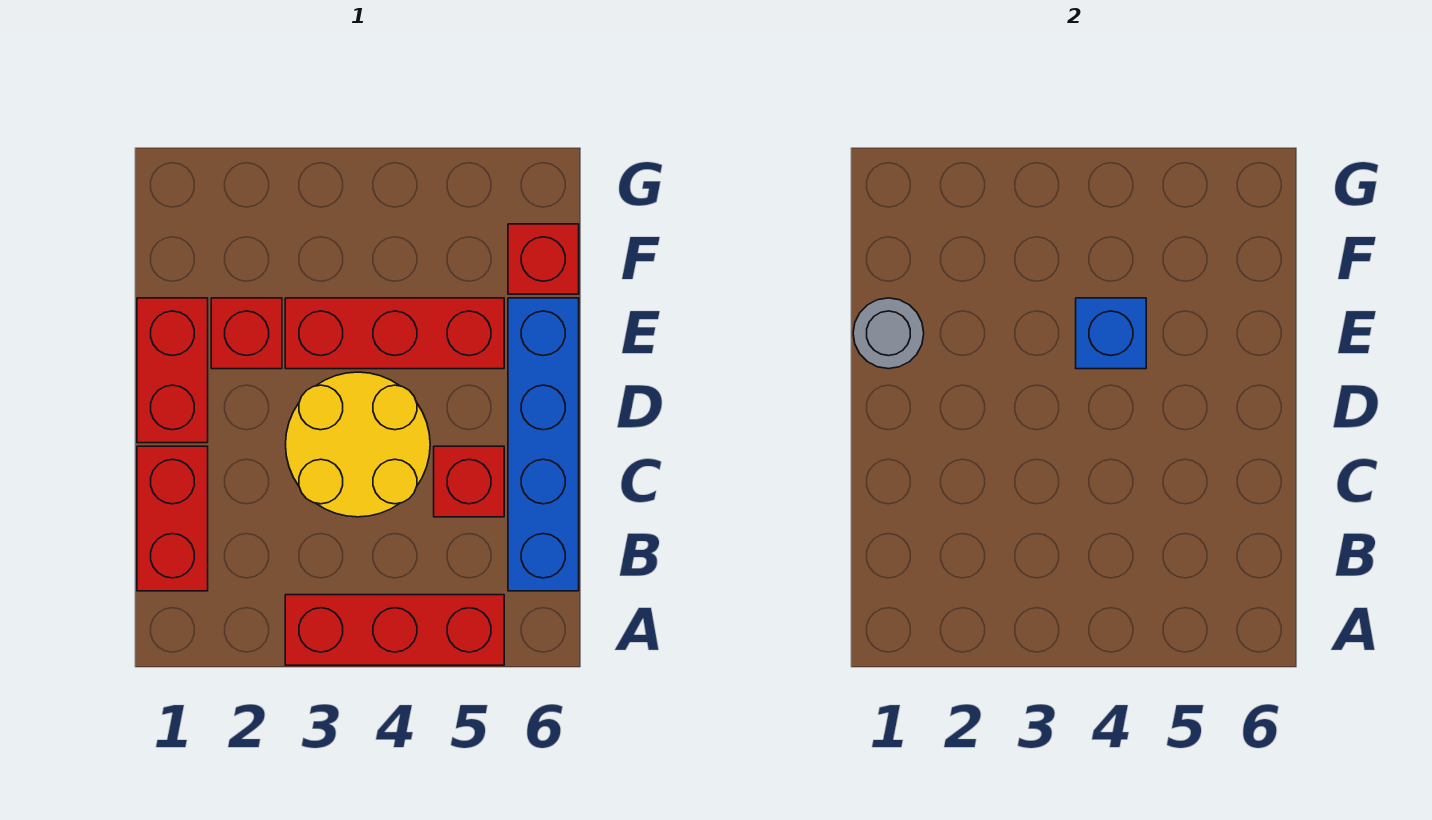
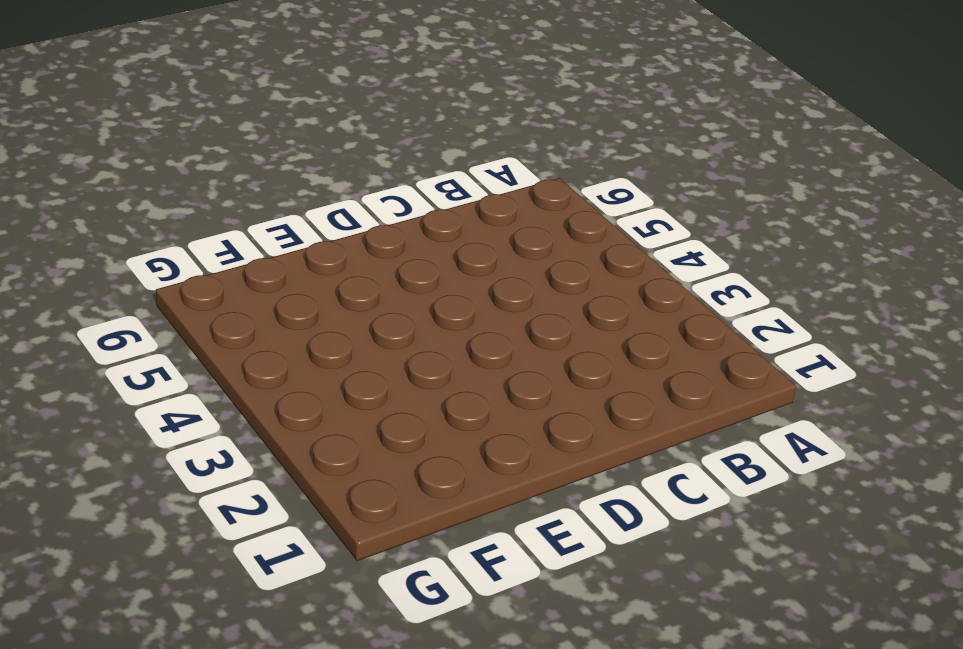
none -> red 1x3 brick [285,595,504,665]
none -> red 1x2 brick [137,446,208,591]

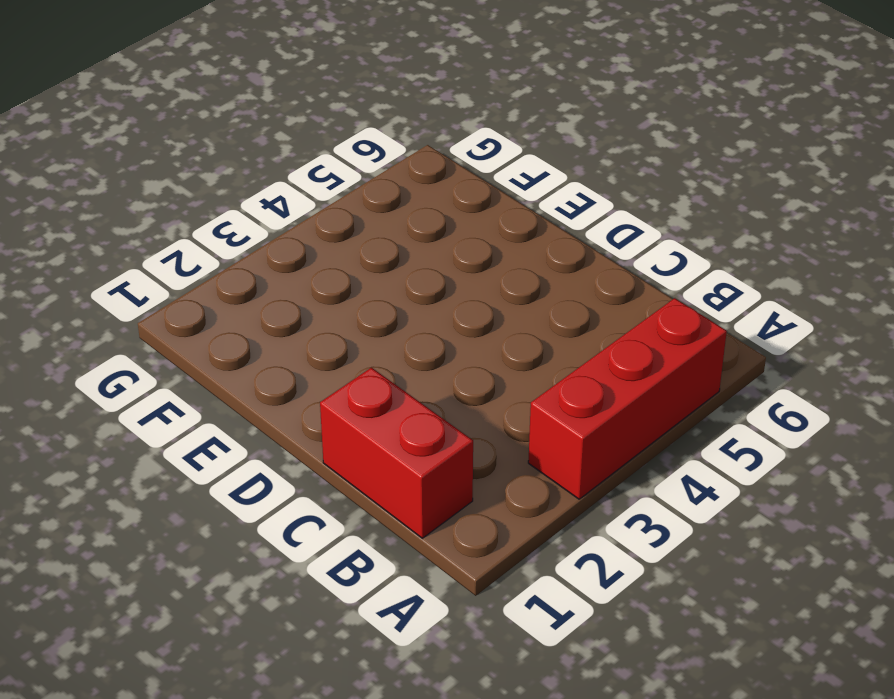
none -> blue 1x4 brick [508,298,579,591]
none -> yellow 2x2 round brick [286,372,430,517]

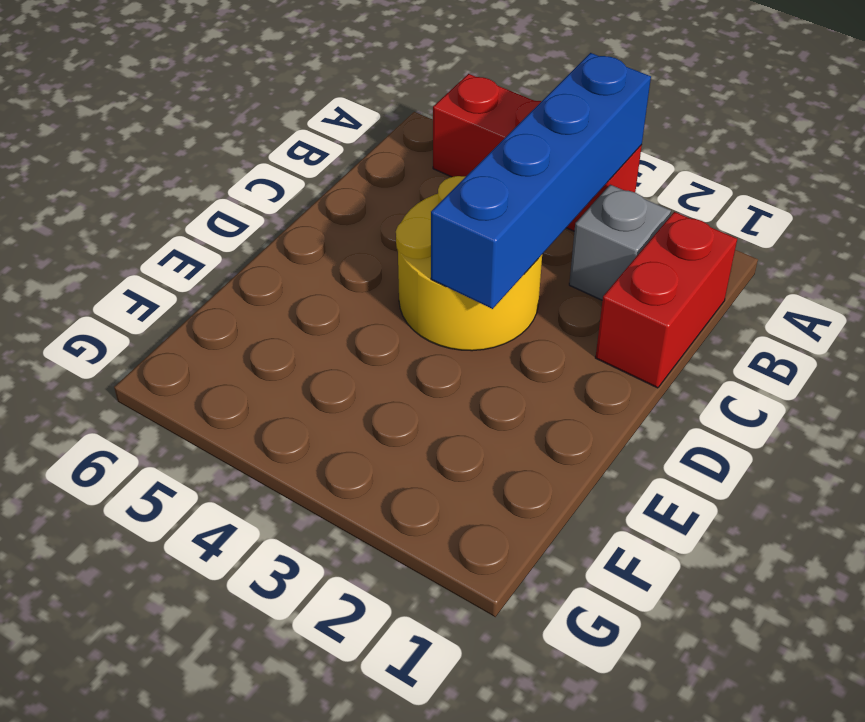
blue 1x4 brick [431,53,651,309] -> blue 1x4 brick moved to [508,298,579,591]
grey 1x1 brick [569,185,671,300] -> none
none -> red 1x1 brick [434,446,504,517]
none -> red 1x2 brick [137,298,208,443]

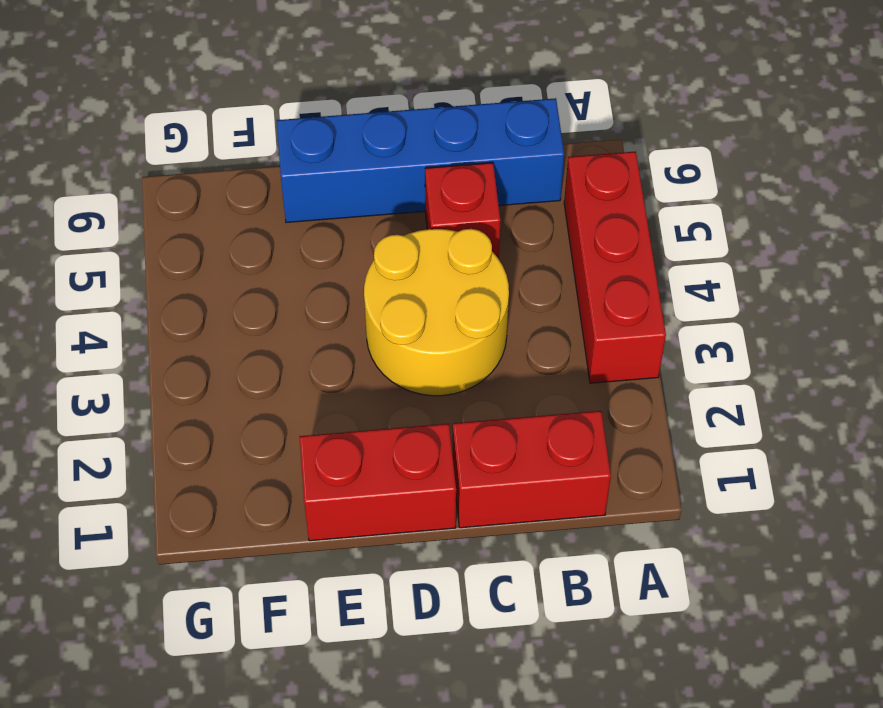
none -> red 1x1 brick [211,298,282,369]
none -> red 1x3 brick [285,298,504,369]

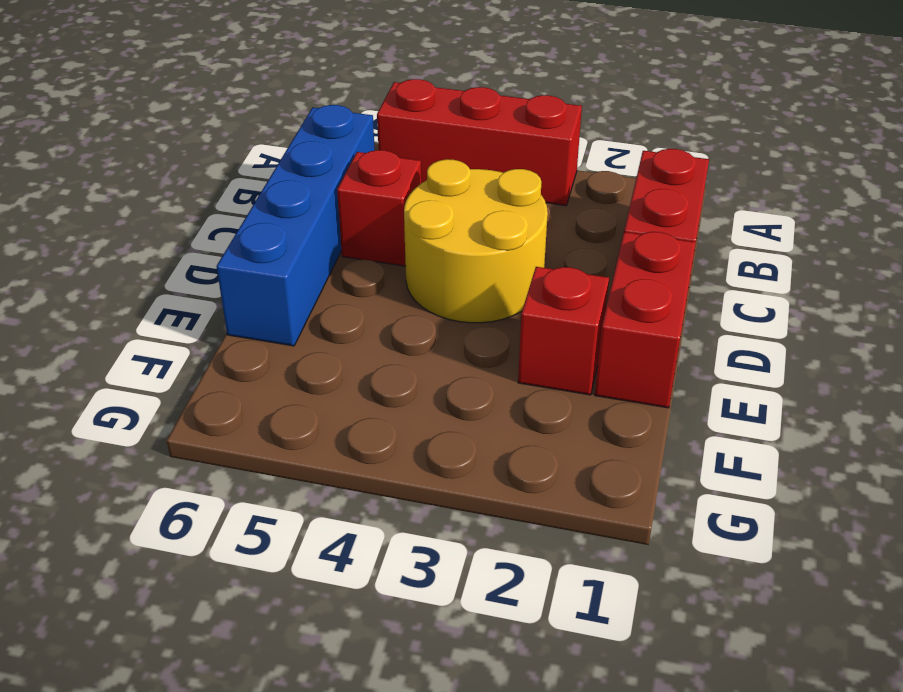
none -> red 1x3 brick [285,298,504,369]
none -> red 1x1 brick [508,224,579,294]

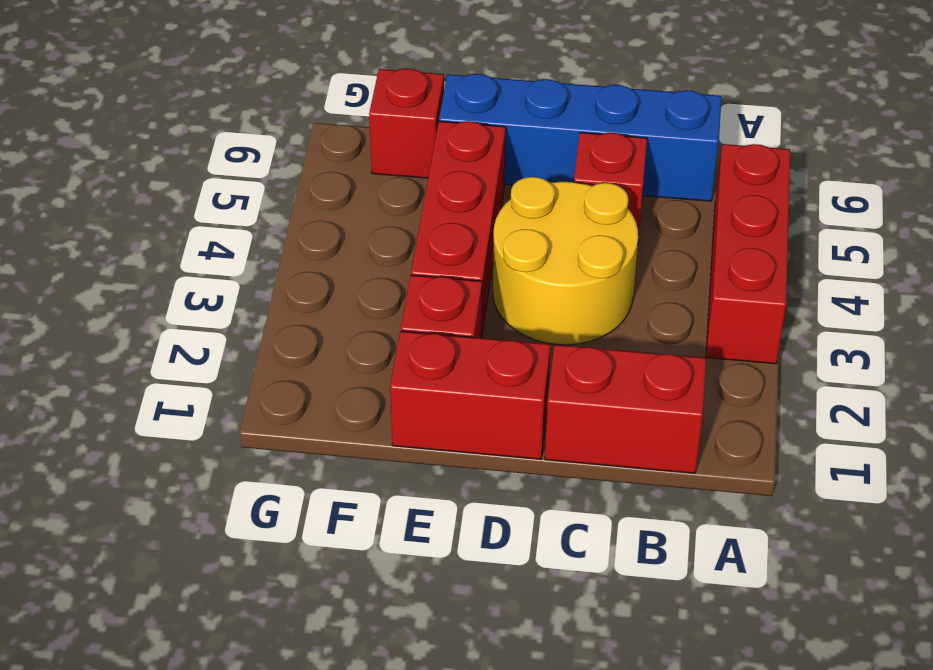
none -> grey 1x1 round brick [853,298,924,369]
none -> blue 1x1 brick [1076,298,1146,369]

